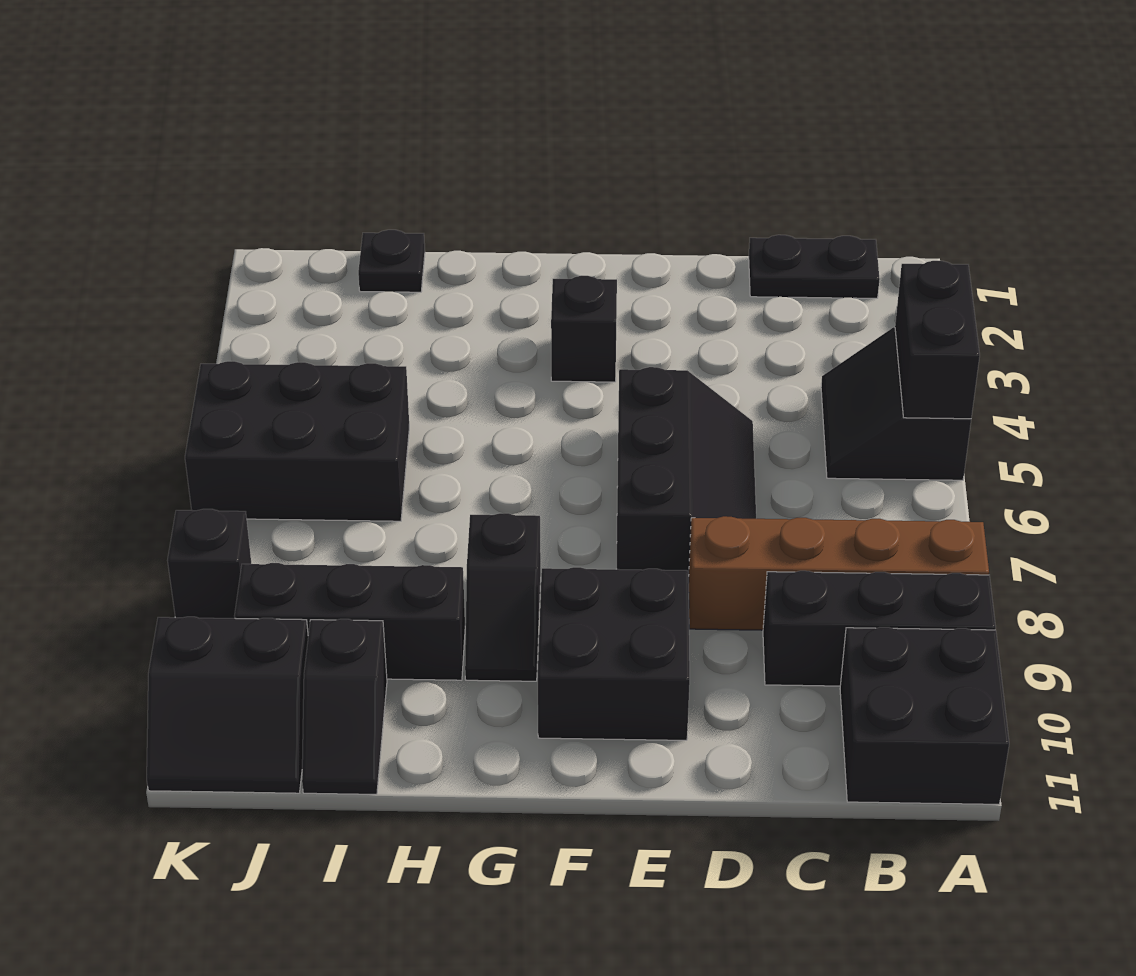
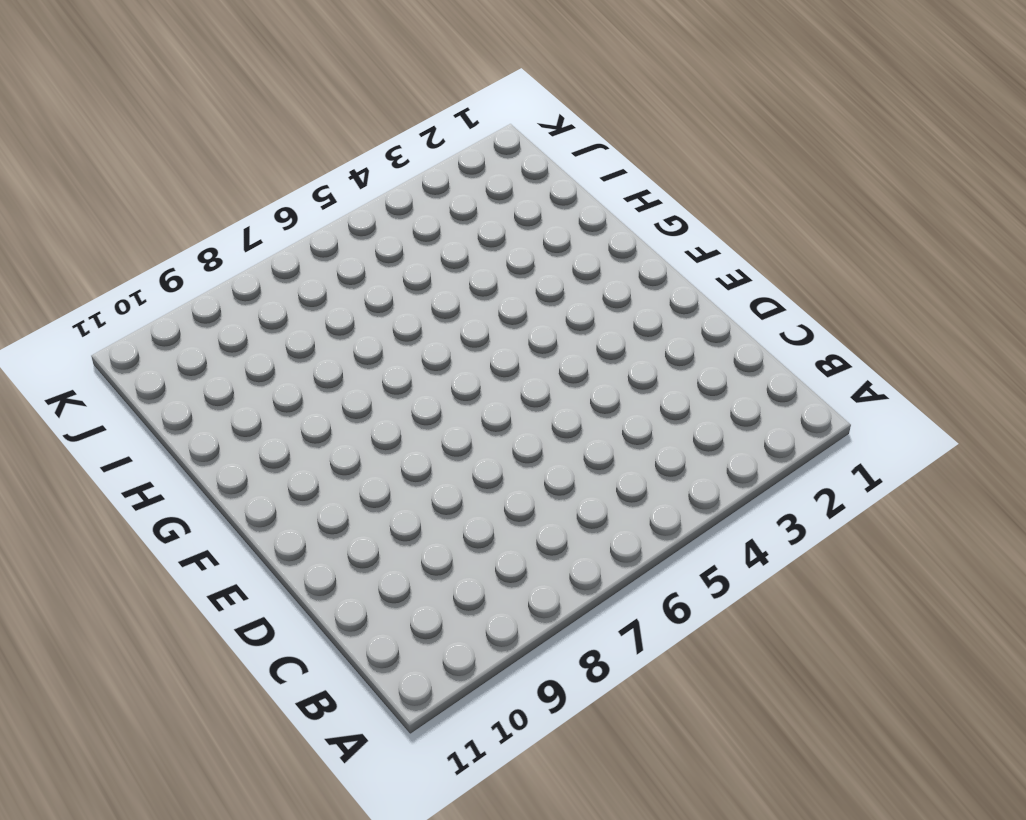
none -> black 2x2 slope [821,327,971,480]
none -> brown 1x4 brick [688,516,989,630]
none -> black 1x3 brick [763,571,996,686]

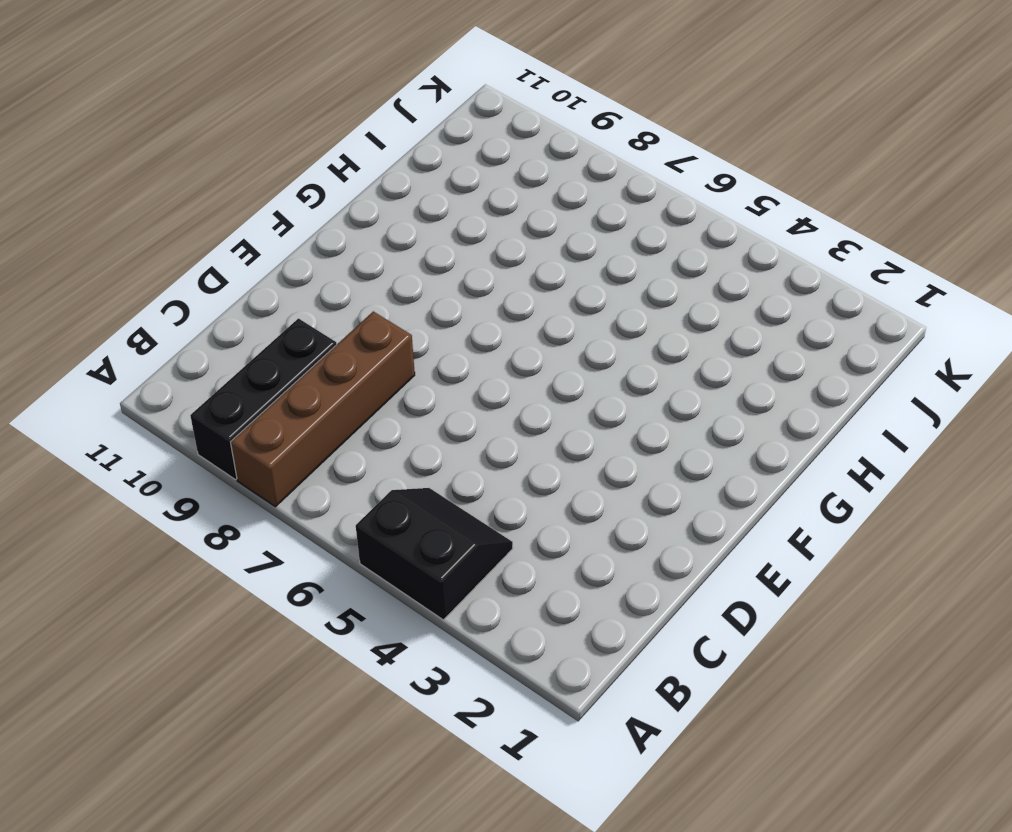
none -> black 2x2 brick [840,627,1009,804]
none -> black 1x2 plate [749,235,880,298]
none -> black 2x3 slope [617,367,756,576]

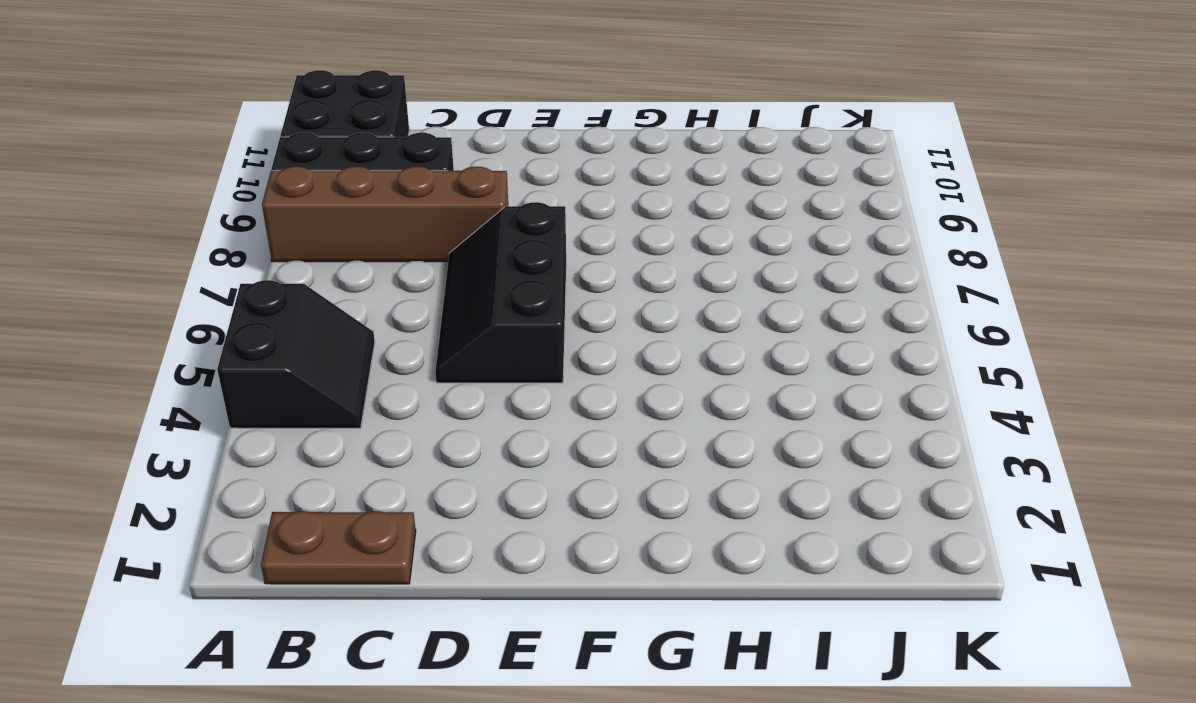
brown 1x2 plate [261,511,416,584] -> black 1x2 plate [749,235,880,298]
none -> black 2x2 brick [538,567,690,740]
none -> black 1x1 brick [551,276,617,382]
none -> black 1x2 slope [465,513,541,681]

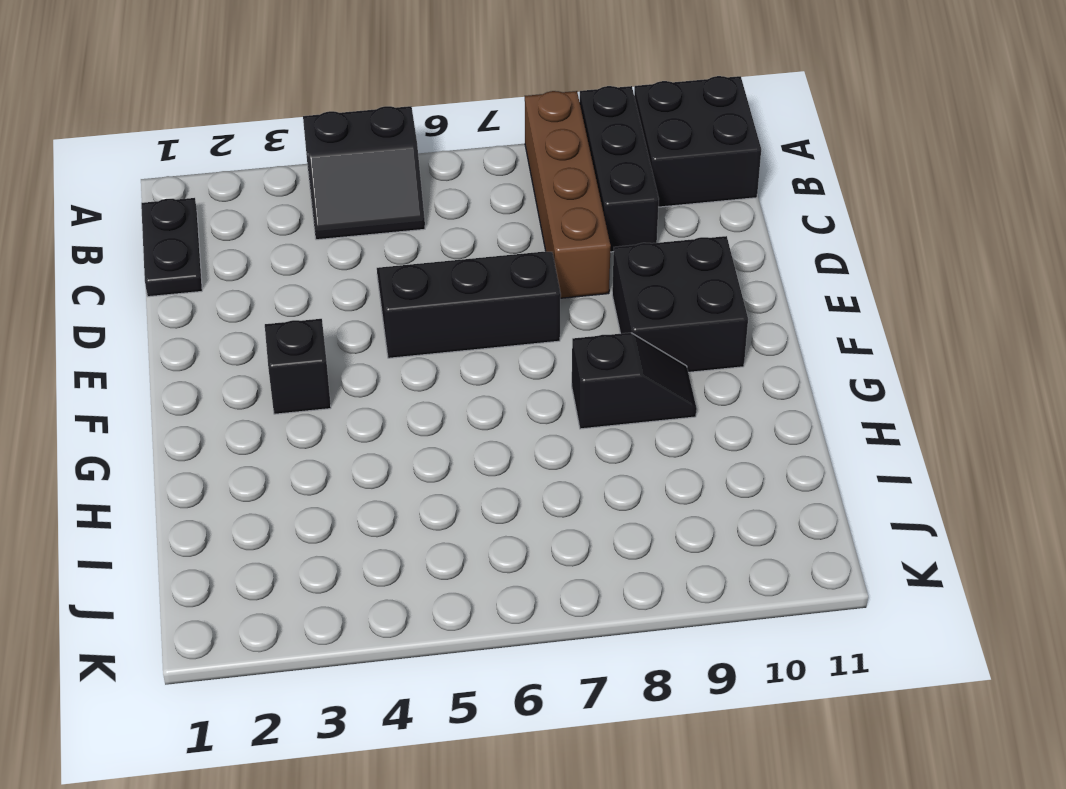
none -> black 1x3 brick [235,563,465,680]
none -> black 1x1 plate [358,230,425,292]
none -> black 2x3 brick [185,361,409,521]

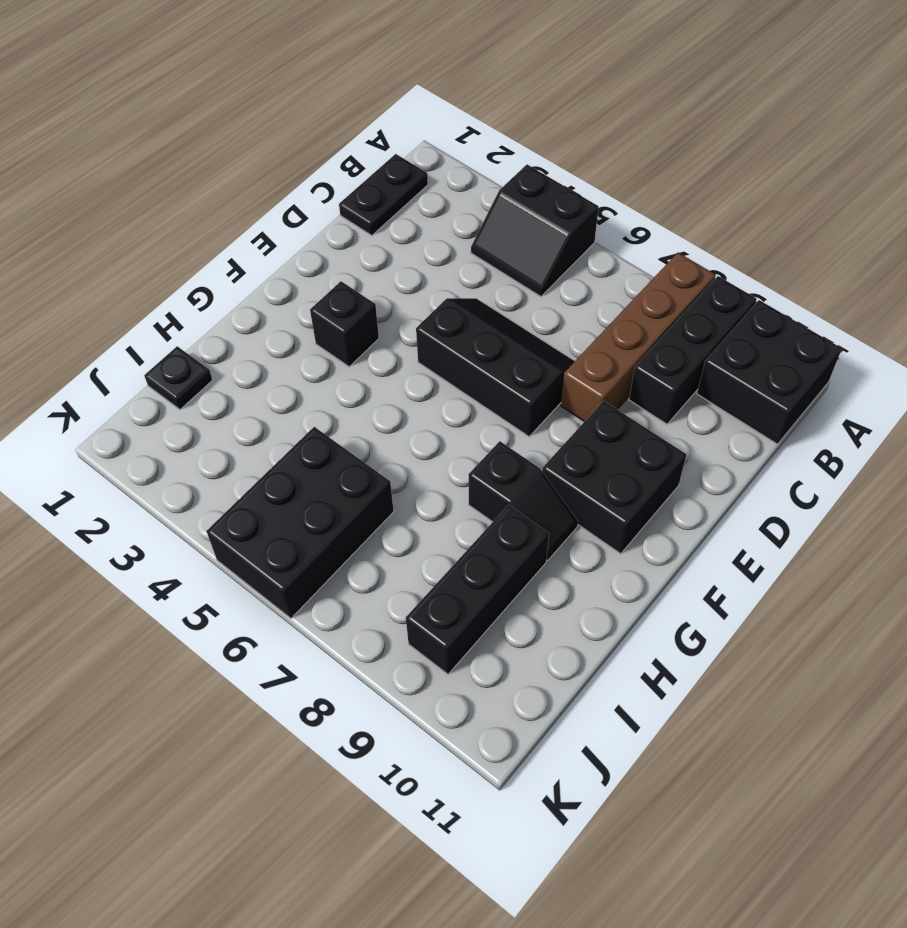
none -> black 1x2 slope [302,619,387,794]
none -> black 2x2 slope [147,617,308,793]
none -> black 1x1 brick [168,509,251,618]

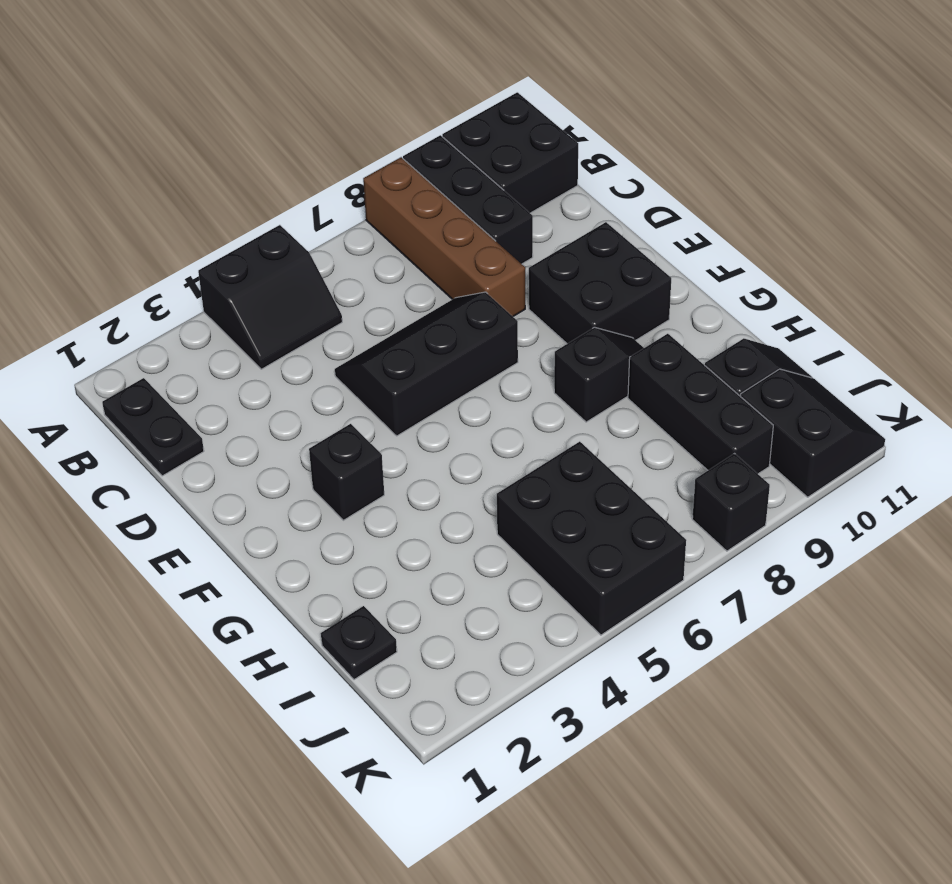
none -> black 1x2 brick [895,261,980,419]

